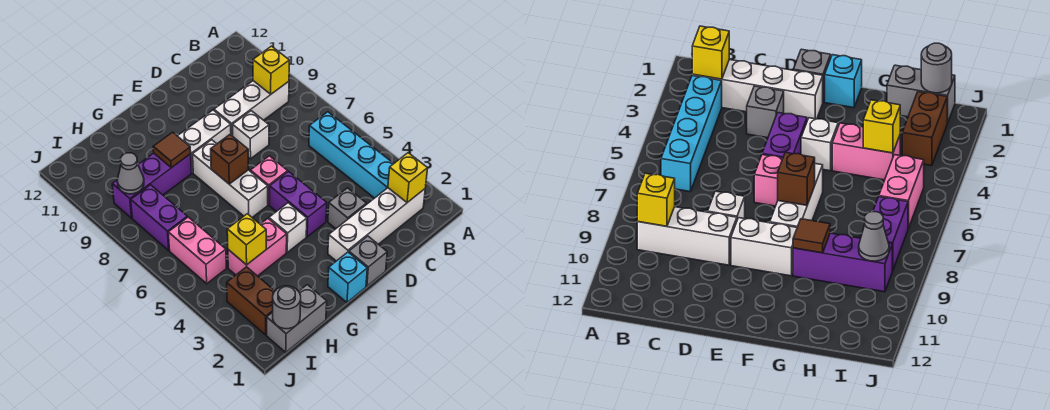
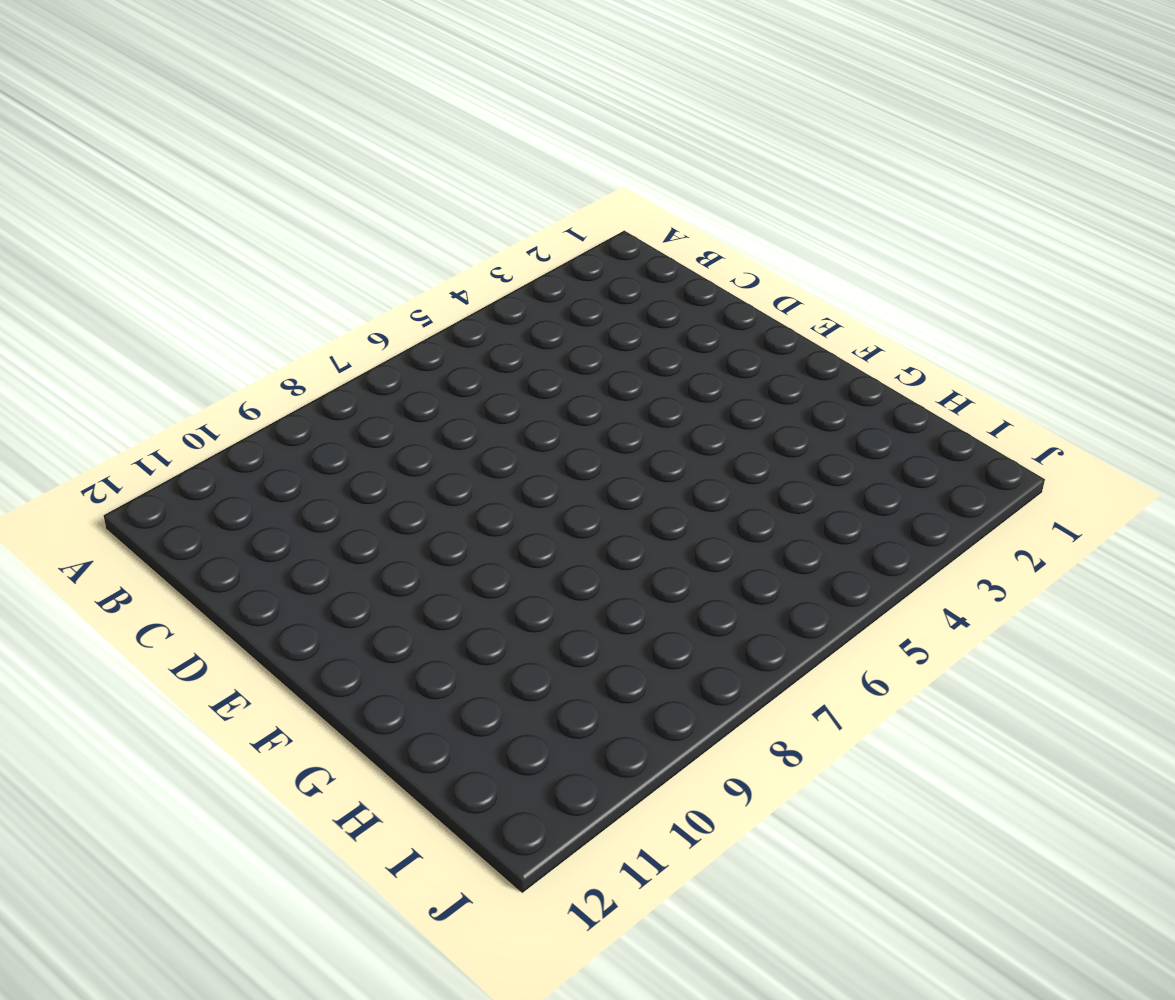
none -> white 1x4 brick [328,188,425,261]
none -> cyan 1x4 brick [309,112,394,198]
none -> white 1x3 brick [214,81,289,136]

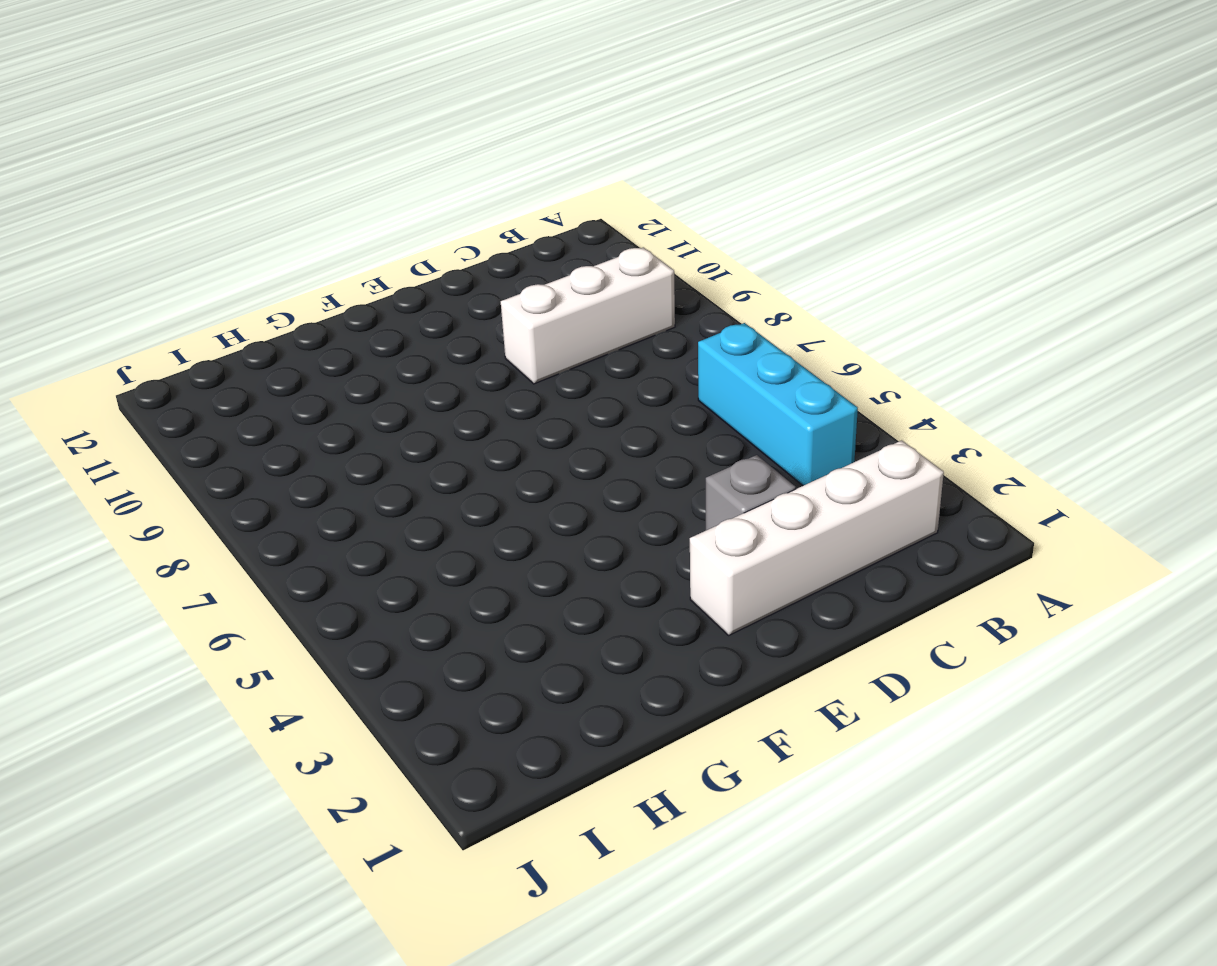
cyan 1x3 brick [698,323,858,486] -> cyan 1x4 brick [309,112,394,198]
none -> white 1x1 brick [233,111,269,159]
none -> grey 1x1 brick [349,236,387,286]
none -> purple 1x2 brick [270,172,327,237]

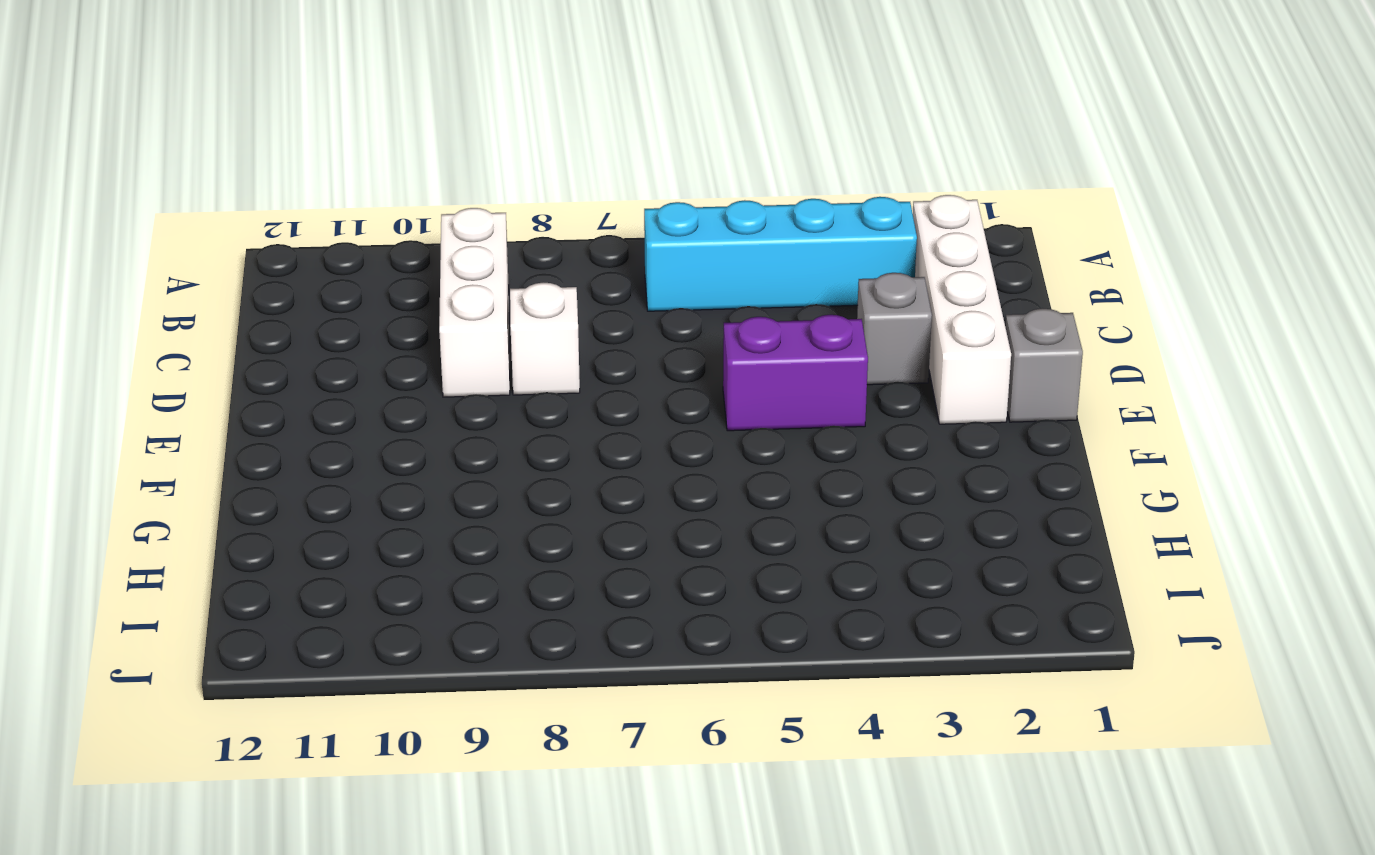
none -> pink 1x1 brick [250,156,288,205]
none -> white 1x2 brick [178,110,231,173]
none -> cyan 1x1 brick [328,252,367,302]

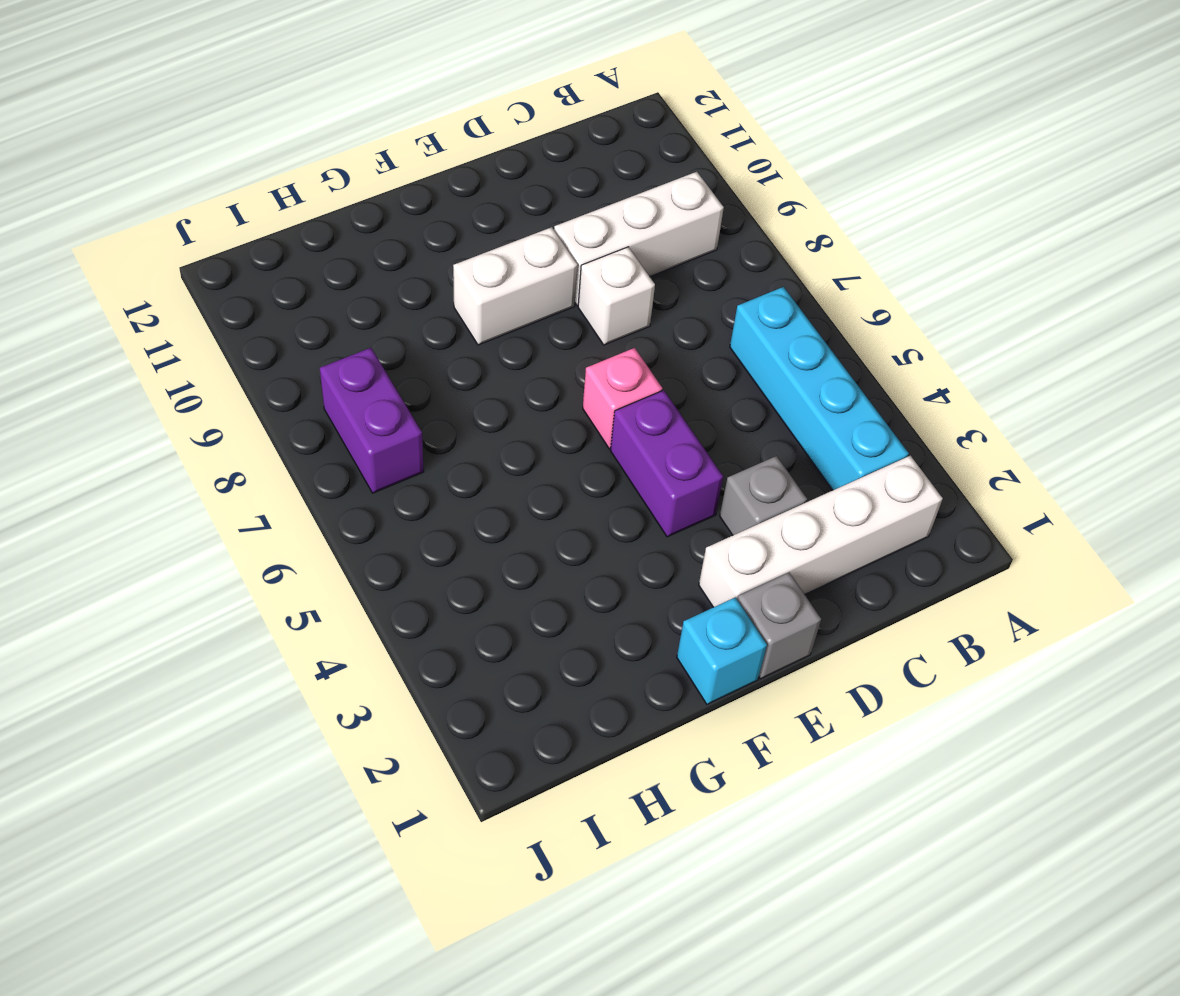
none -> white 1x1 brick [269,203,307,252]
none -> white 1x3 brick [193,140,268,217]
none -> pink 1x2 brick [228,219,287,276]

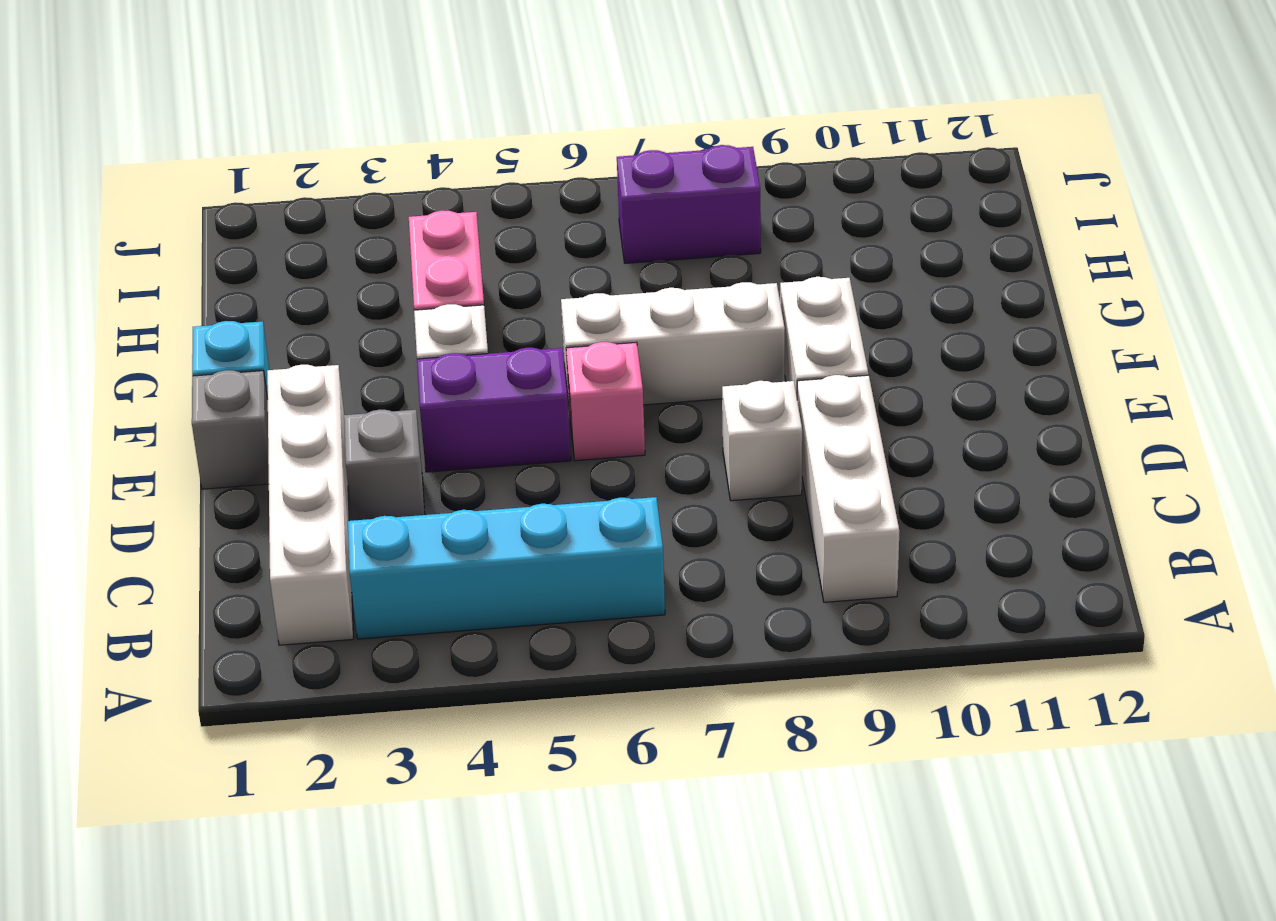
none -> purple 1x3 brick [112,153,192,218]
none -> grey 1x2 brick [267,285,327,352]
none -> brown 1x2 brick [227,267,275,335]

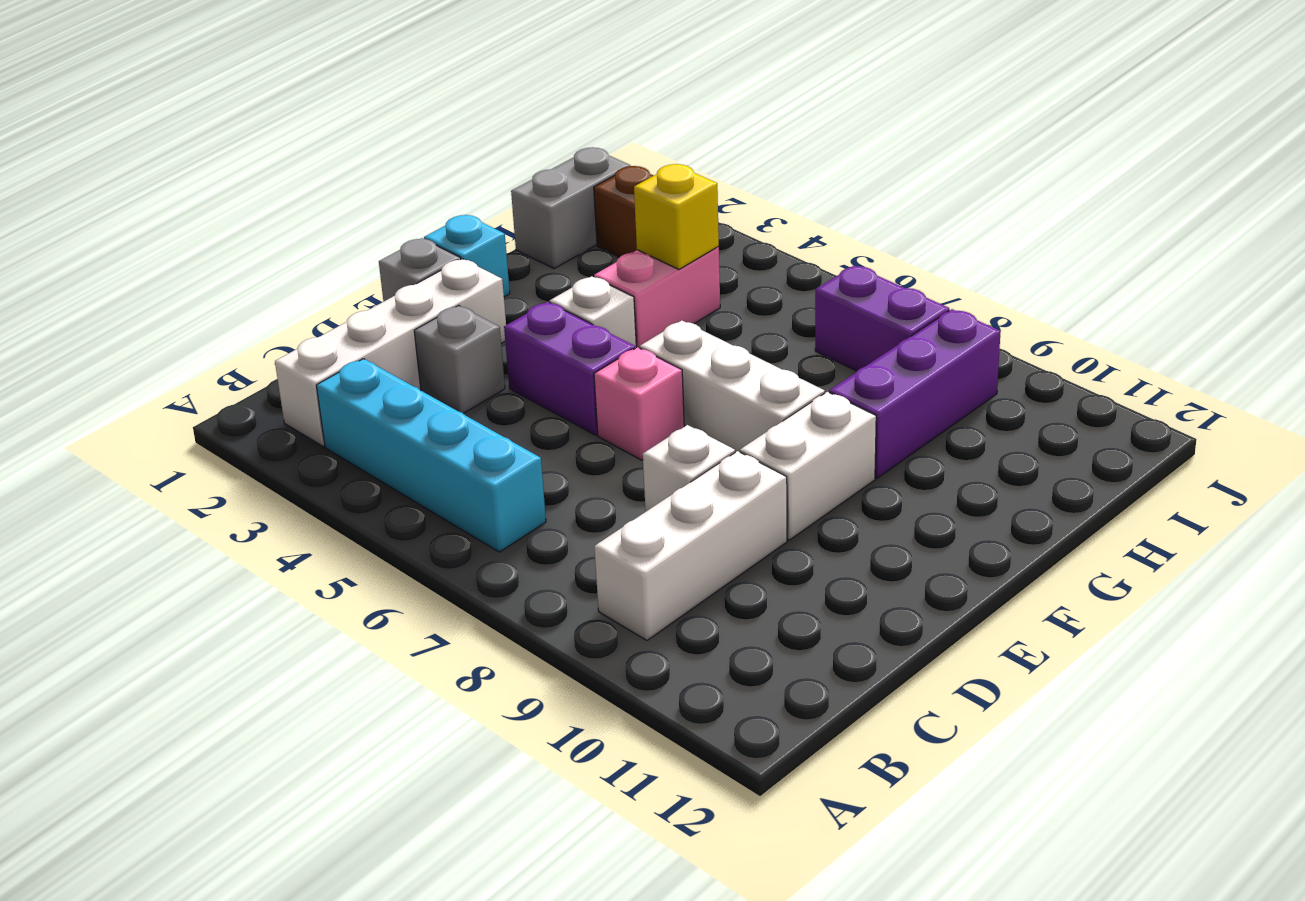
none -> pink 1x2 brick [168,217,226,284]
none -> yellow 1x1 brick [388,153,428,203]
none -> yellow 1x1 brick [253,46,289,94]

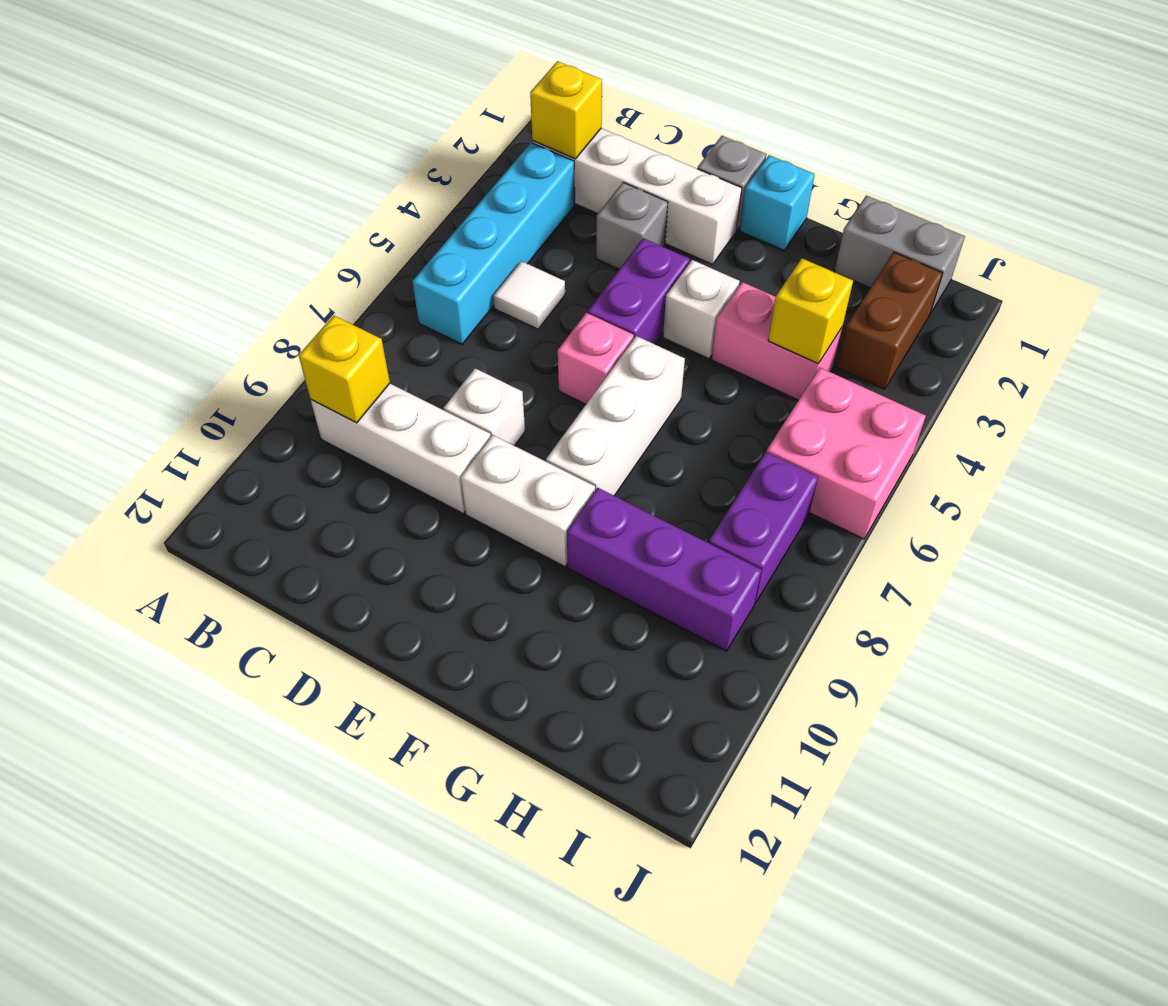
white 1x1 tile [493,261,565,329] -> none
pink 2x2 brick [767,368,926,539] -> pink 1x2 brick [168,217,226,284]
none -> brown 1x1 brick [211,135,249,184]
none -> brown 1x1 tile [153,132,191,168]
none -> grey 1x1 round brick [273,286,301,329]

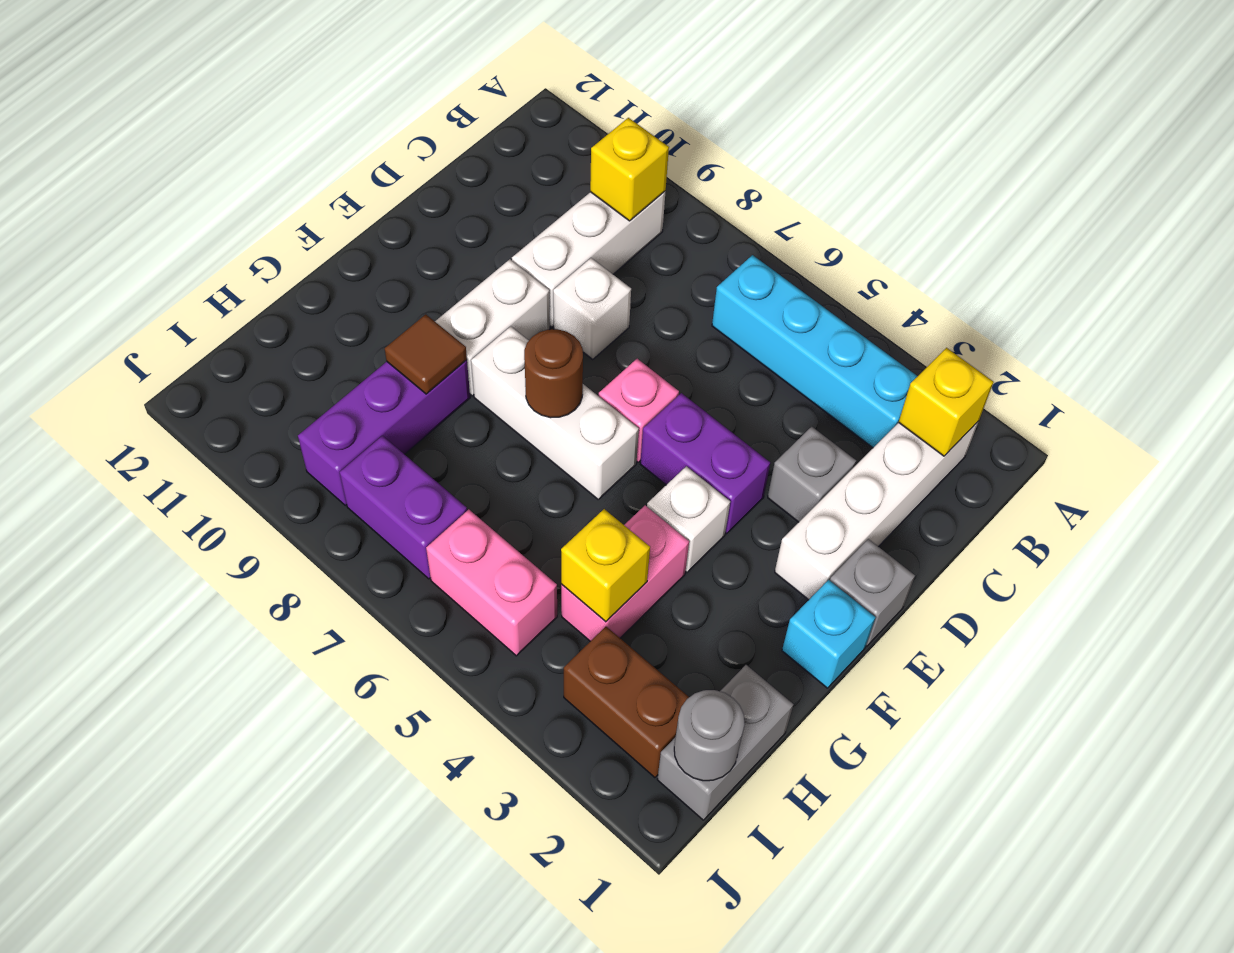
brown 1x1 round brick [524,329,583,418] -> brown 1x1 brick [211,135,249,184]
none -> grey 1x1 cone [117,153,144,194]

